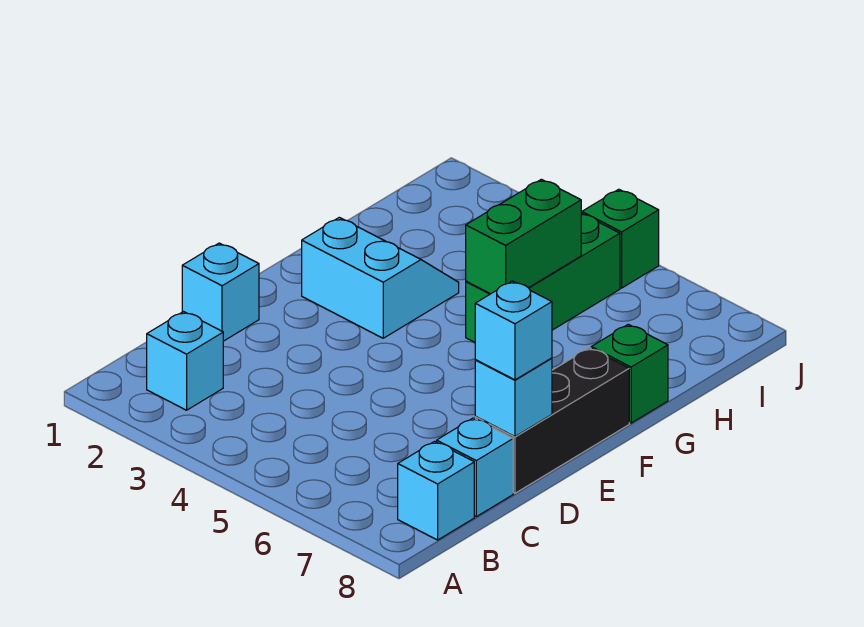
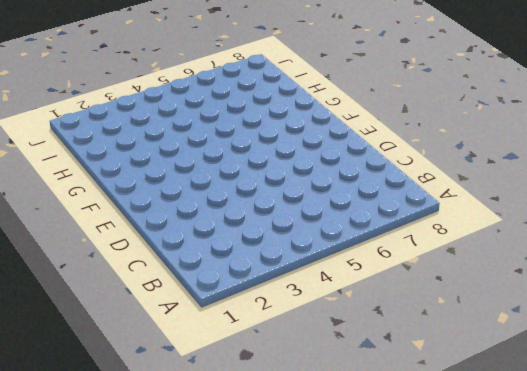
none -> cyan 1x1 brick [147,312,223,410]
none -> cyan 1x1 brick [398,441,474,540]
none -> cyan 1x1 brick [437,418,513,517]

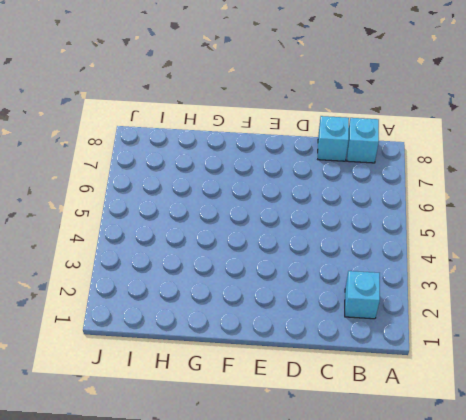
none -> cyan 1x1 brick [182,243,259,341]
none -> black 1x3 brick [475,348,629,493]
none -> cyan 2x2 slope [302,217,459,338]

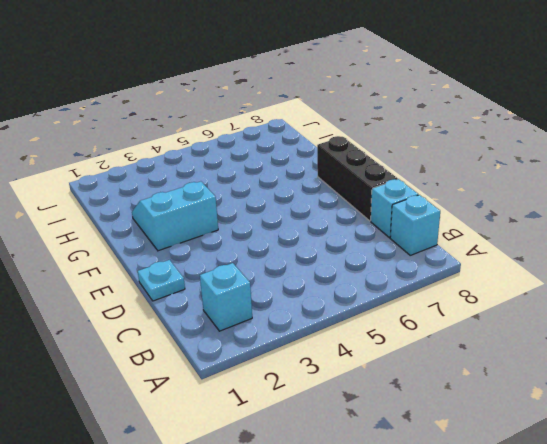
cyan 1x1 plate [138,260,185,301] -> cyan 1x1 brick [182,243,259,341]
none -> green 1x3 brick [466,213,620,342]
none -> green 1x1 brick [591,324,668,423]
none -> green 1x1 brick [582,189,659,288]

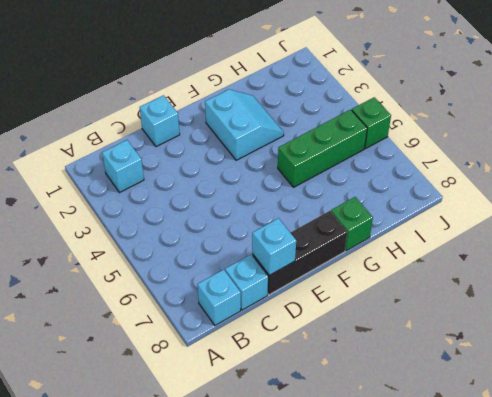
none -> green 1x2 brick [466,179,581,294]
none -> cyan 1x1 brick [475,281,552,380]

